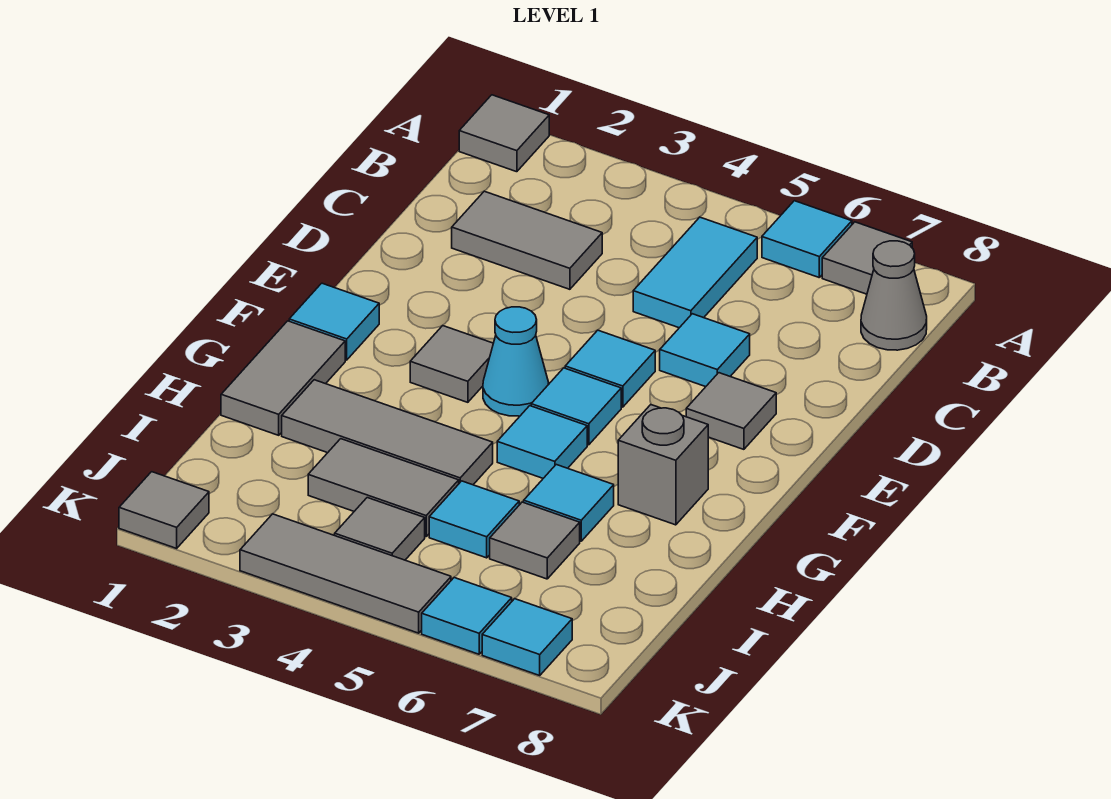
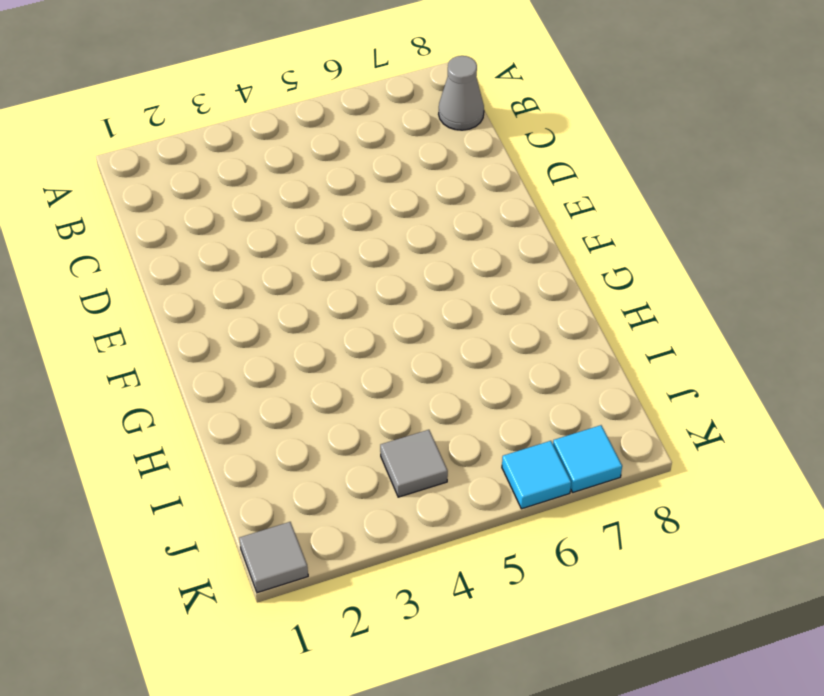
none -> grey 1x1 tile [459,95,549,172]
none -> cyan 1x1 tile [762,201,852,277]
none -> grey 1x1 tile [822,222,912,294]

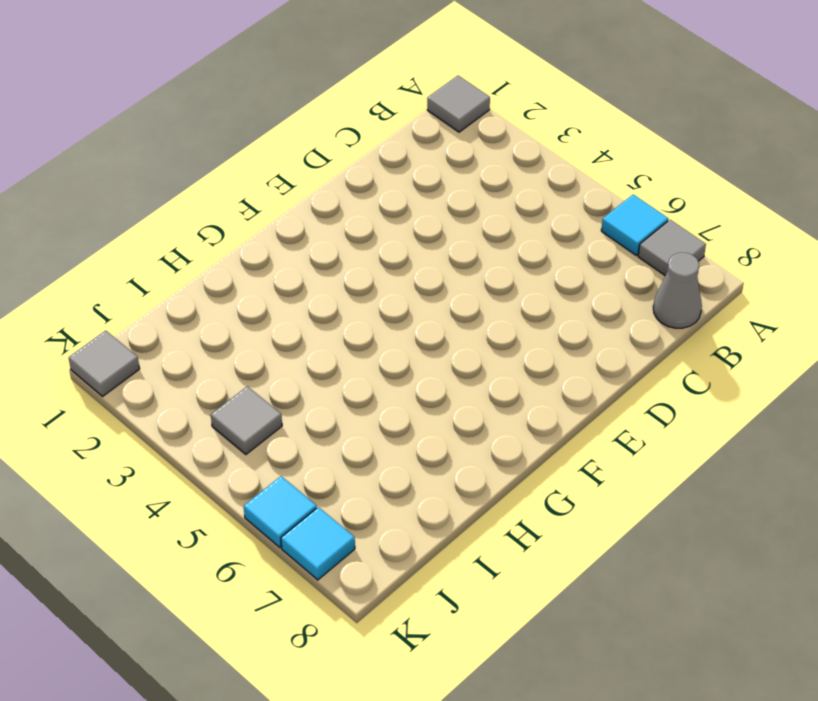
none -> cyan 1x2 tile [633,217,757,328]
none -> grey 1x2 tile [452,191,602,289]
none -> cyan 1x1 tile [660,314,750,387]

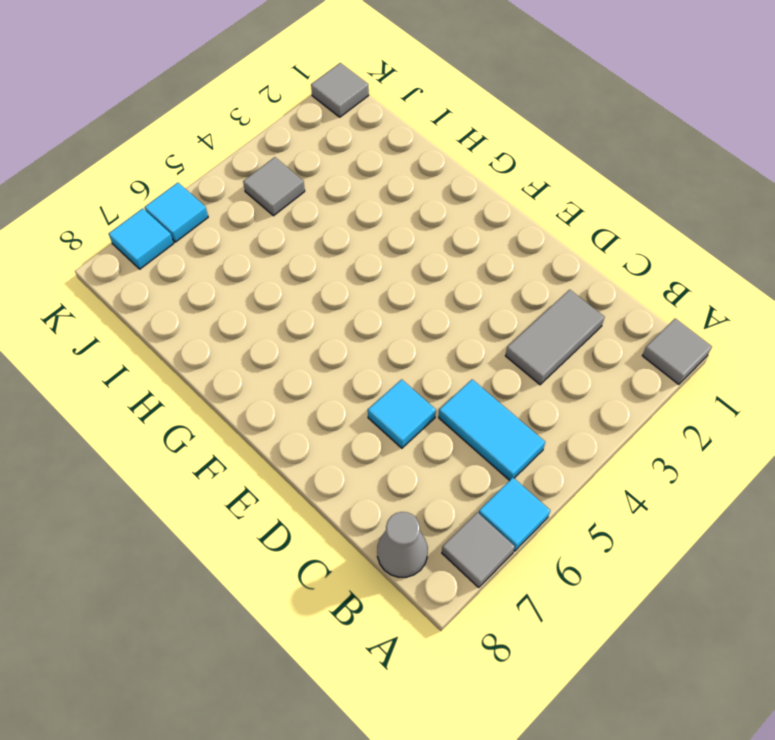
none -> cyan 1x1 tile [565,330,655,407]
none -> grey 1x1 tile [686,373,776,449]
none -> cyan 1x1 tile [289,283,379,360]

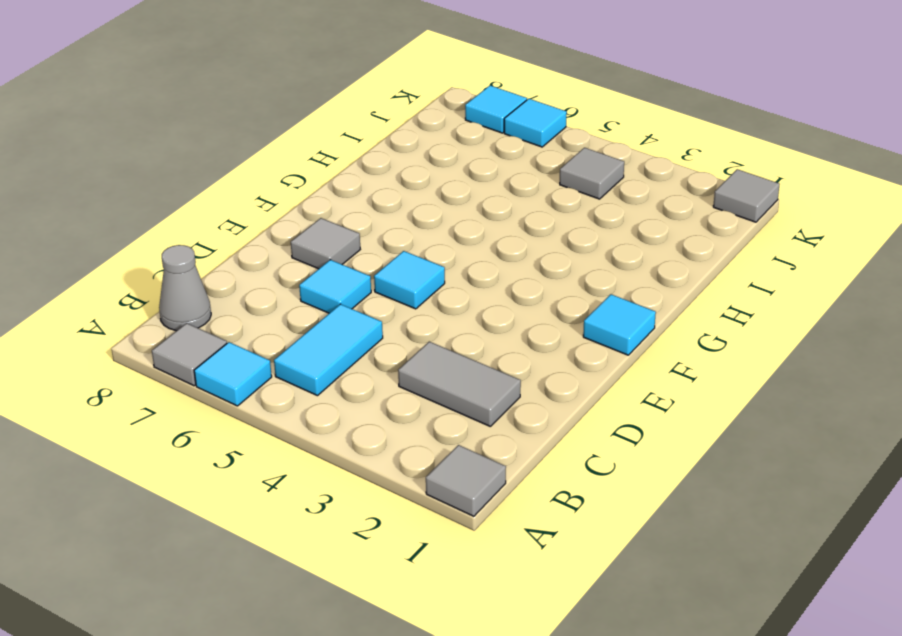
none -> grey 1x1 tile [410,326,493,402]
none -> cyan 1x1 cone [483,307,549,416]
none -> cyan 1x1 tile [531,368,621,445]

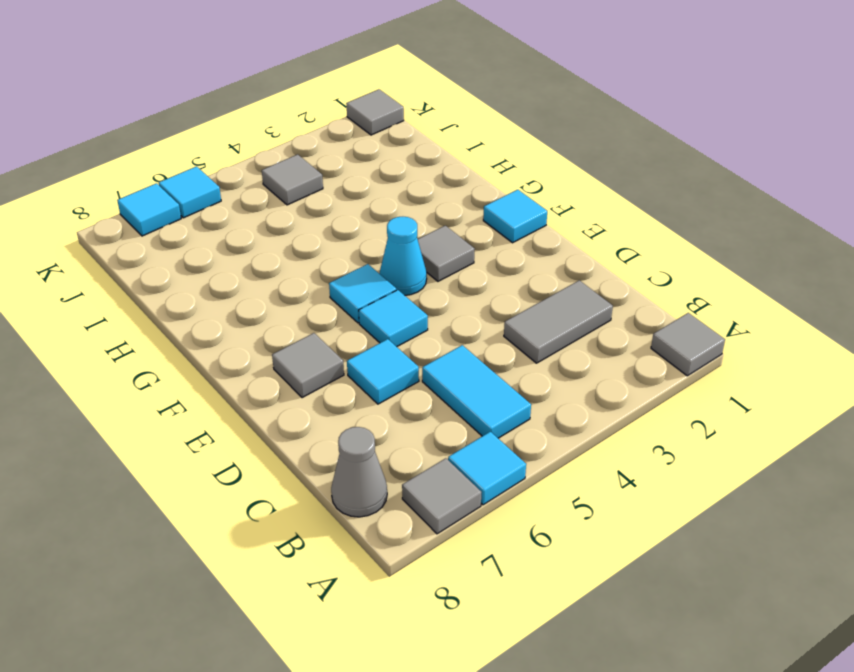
none -> grey 1x2 tile [221,321,345,435]
none -> cyan 1x1 tile [497,406,587,478]
none -> grey 1x1 brick [618,405,709,525]

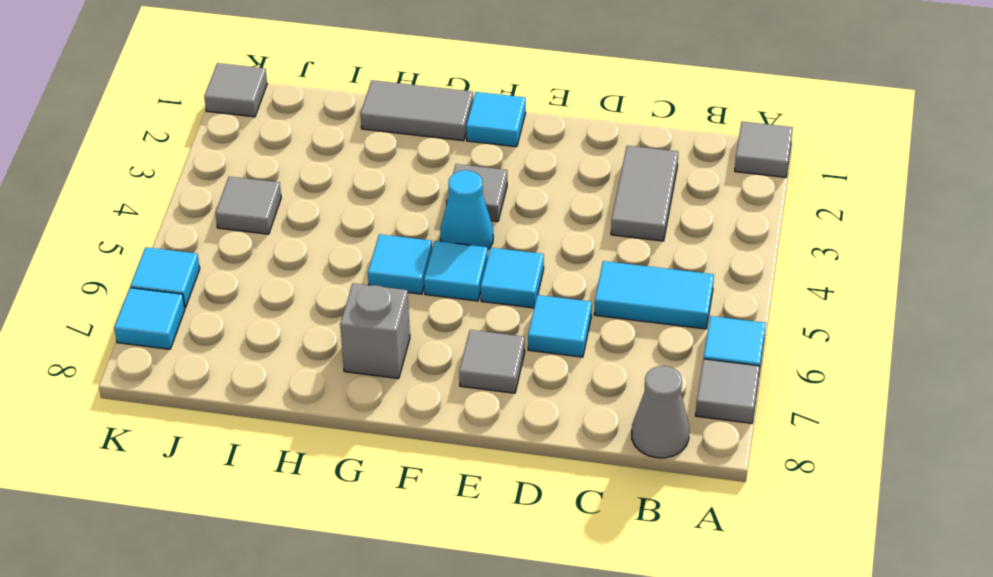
none -> grey 1x3 tile [282,380,493,485]
none -> cyan 1x1 tile [524,465,614,541]
none -> grey 1x2 tile [308,439,459,537]

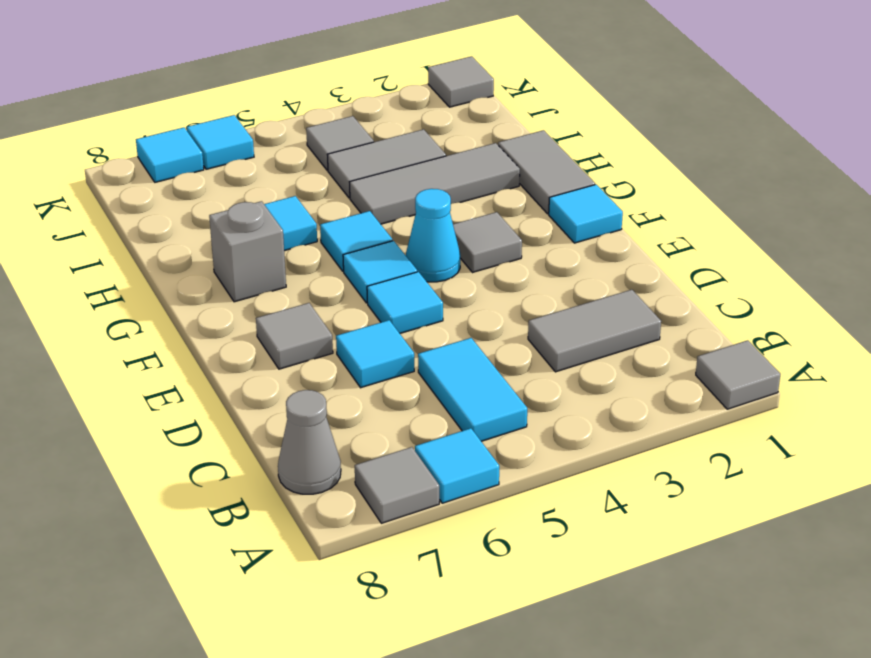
none -> cyan 1x1 tile [429,481,519,558]
none -> grey 1x1 tile [490,502,580,579]
none -> grey 1x3 tile [240,514,451,633]

